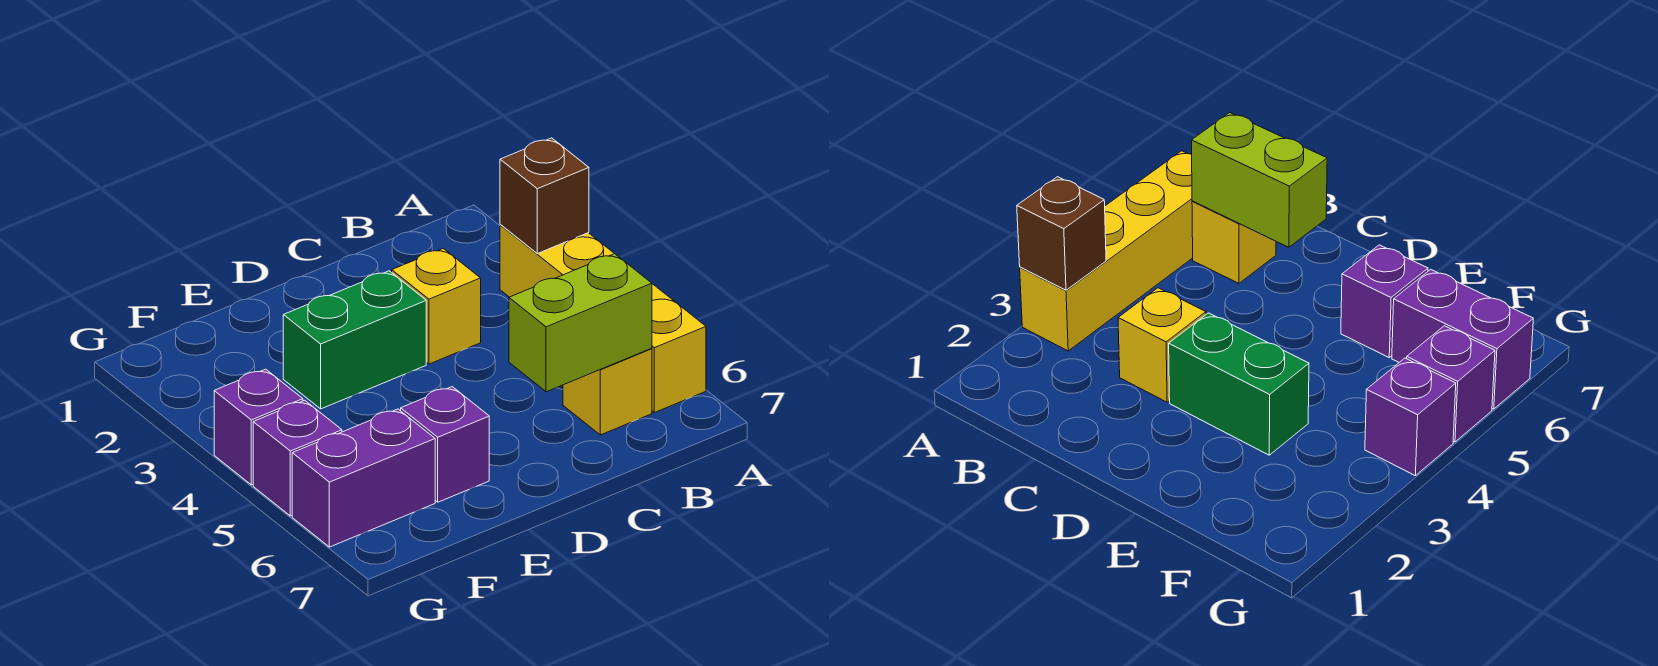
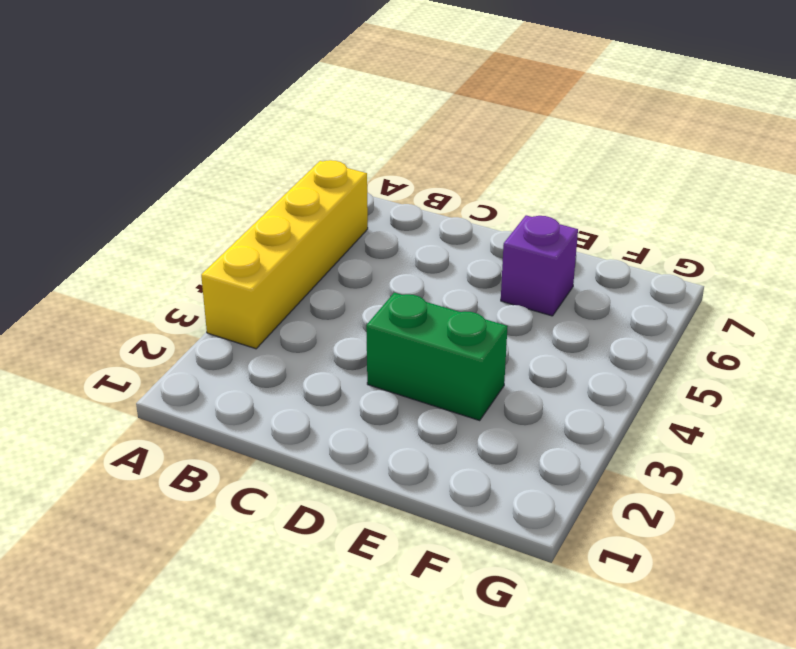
none -> yellow 1x1 brick [563,348,652,435]
none -> yellow 1x1 brick [392,248,481,364]

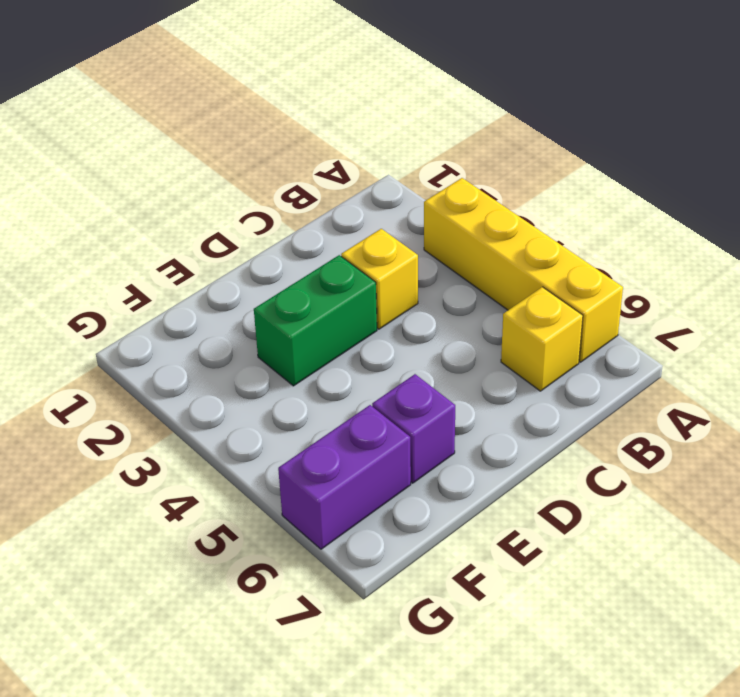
none -> purple 1x1 brick [214,369,303,485]
none -> purple 1x1 brick [253,400,342,516]

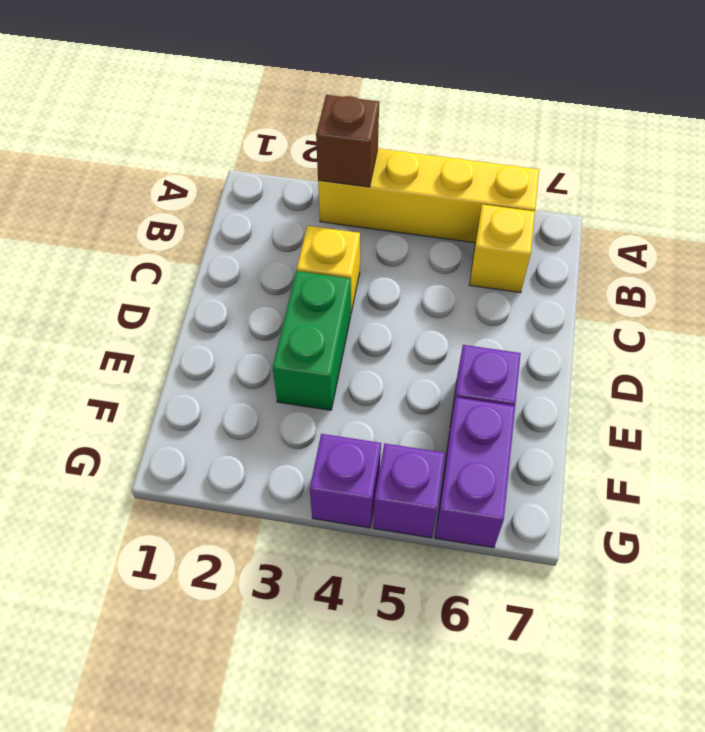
none -> lime 1x2 brick [509,254,652,392]

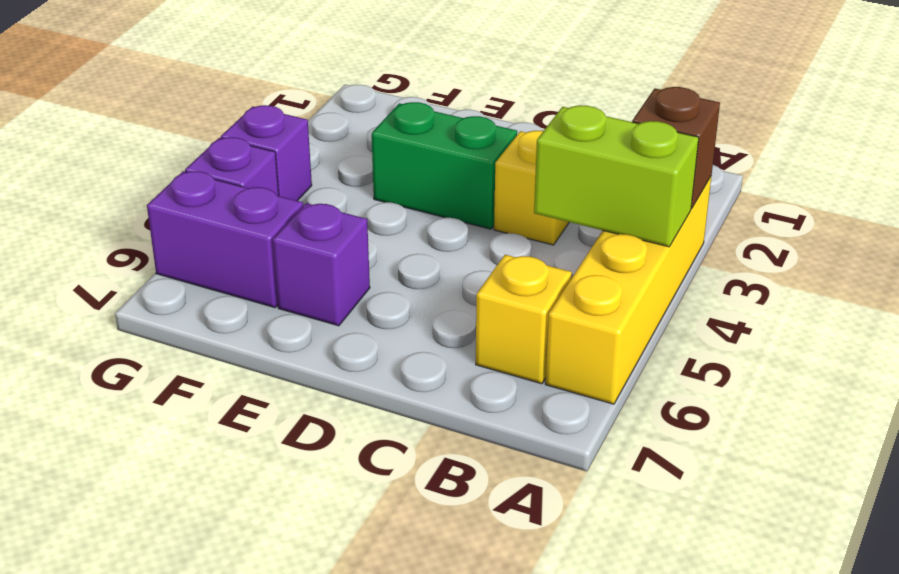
lime 1x2 brick [534,105,699,247] -> lime 1x2 brick moved to [509,254,652,392]

